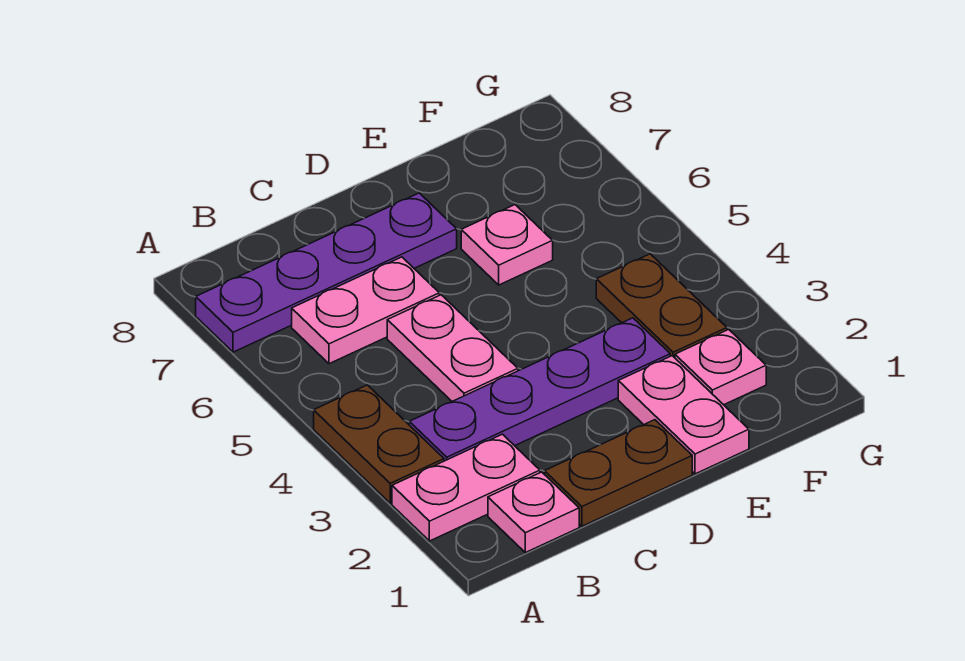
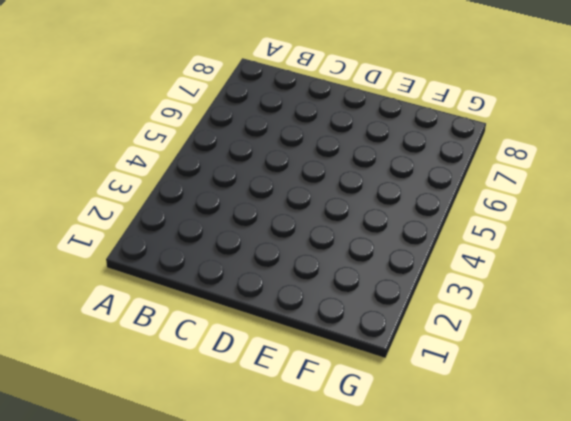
none -> pink 1x2 plate [392,434,540,541]
none -> brown 1x2 plate [314,385,444,503]
none -> purple 1x4 plate [196,193,457,352]

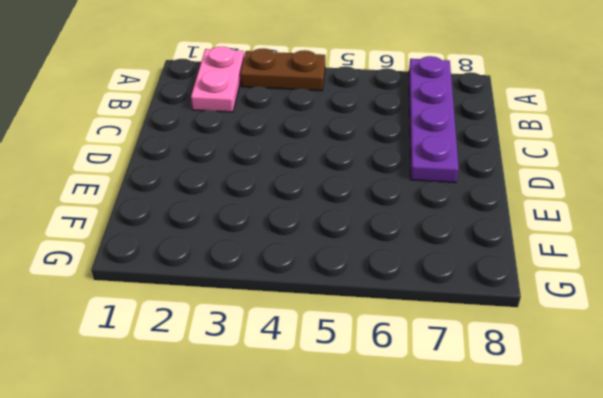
none -> pink 1x1 plate [488,472,579,553]
none -> purple 1x4 plate [409,318,670,461]
none -> pink 1x2 plate [292,257,439,364]

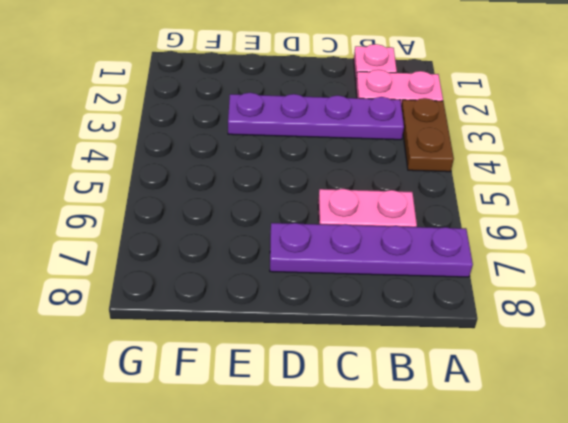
none -> brown 1x2 plate [545,420,692,526]
none -> pink 1x2 plate [387,295,518,401]
none -> pink 1x2 plate [618,356,749,474]

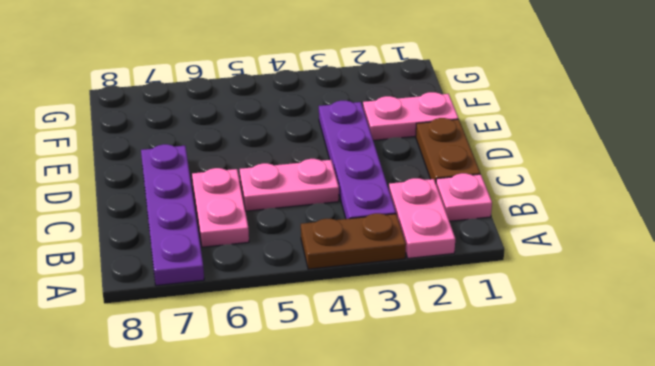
none -> pink 1x1 plate [461,205,553,285]
none -> pink 1x1 plate [675,329,766,405]
none -> brown 1x2 plate [596,254,727,358]

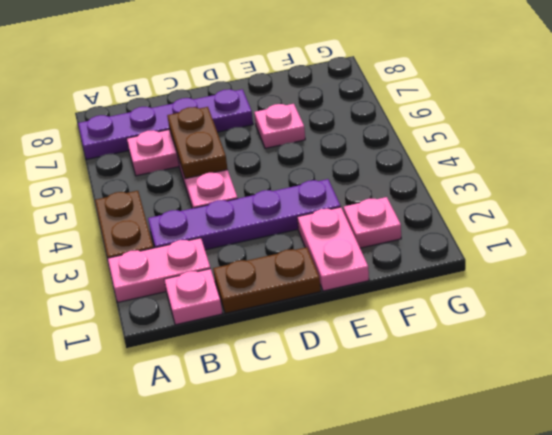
brown 1x2 plate [167,107,228,179] -> brown 1x2 plate moved to [596,254,727,358]

